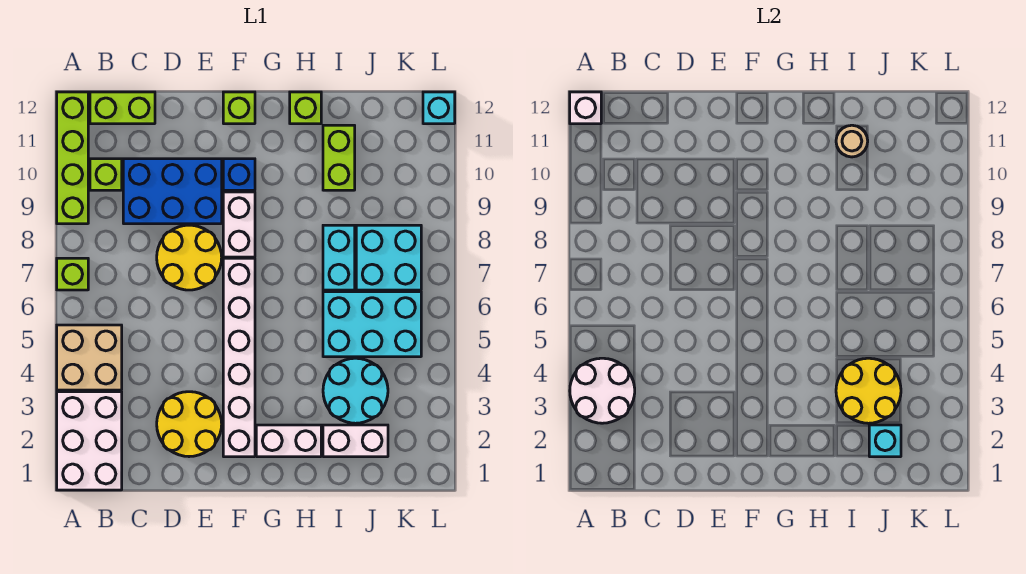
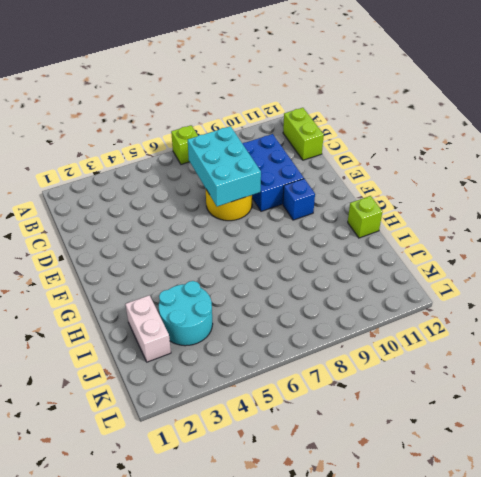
cyan 2x3 brick [188,126,261,206] -> cyan 2x3 brick moved to [323,292,421,357]
none -> white 2x3 brick [57,392,122,490]
none -> tan 2x2 brick [57,325,122,390]
none -> lime 1x4 brick [57,92,88,224]

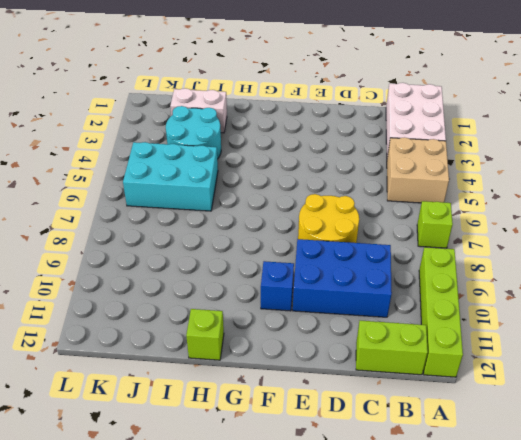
none -> lime 1x1 brick [90,159,122,190]
none -> yellow 2x2 round brick [157,392,222,457]
none -> white 1x6 brick [223,258,255,457]

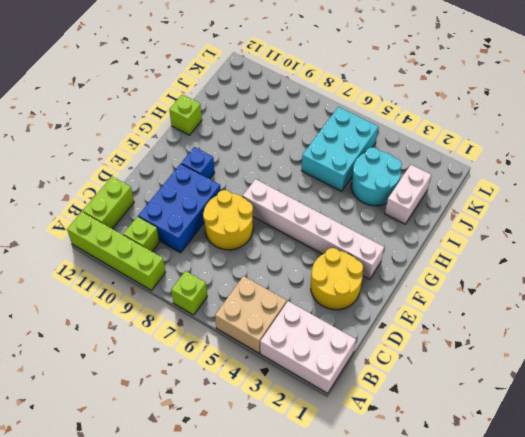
none -> white 1x2 brick [223,192,255,257]
none -> lime 1x1 brick [223,92,255,124]
none -> white 1x2 brick [256,425,321,457]

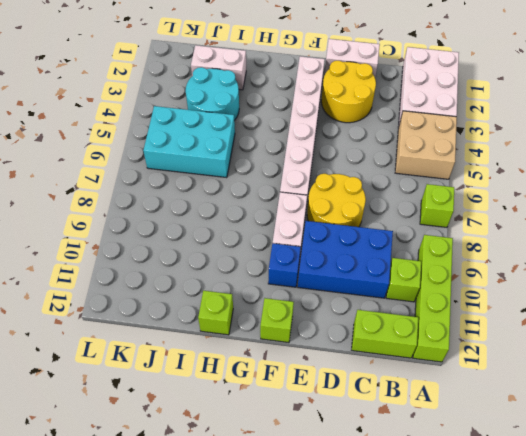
white 1x2 brick [325,39,380,77] -> white 1x2 brick moved to [256,425,321,457]
none -> cyan 1x2 brick [323,225,355,290]
none -> lime 1x2 brick [323,125,355,190]
none -> cyan 2x2 brick [356,225,421,290]

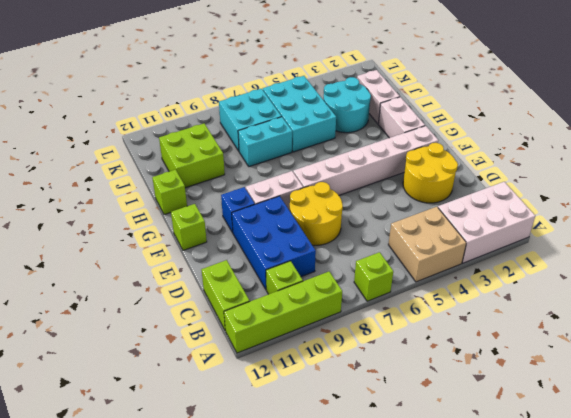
lime 2x2 brick [159,123,225,188] -> lime 1x2 brick [323,125,355,190]
none -> cyan 1x1 brick [423,92,455,124]
none -> white 2x2 round brick [570,358,635,423]
none -> white 1x1 brick [570,92,601,124]

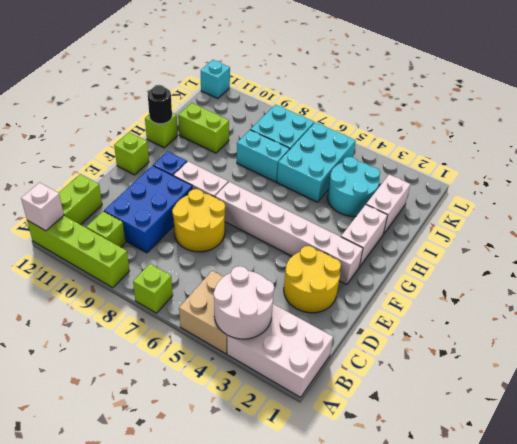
black 1x1 round brick [148,86,172,124] -> none
none -> yellow 2x2 round brick [836,358,901,423]
none -> tan 1x1 round brick [836,125,868,157]
none -> cyan 1x1 brick [869,425,901,457]

